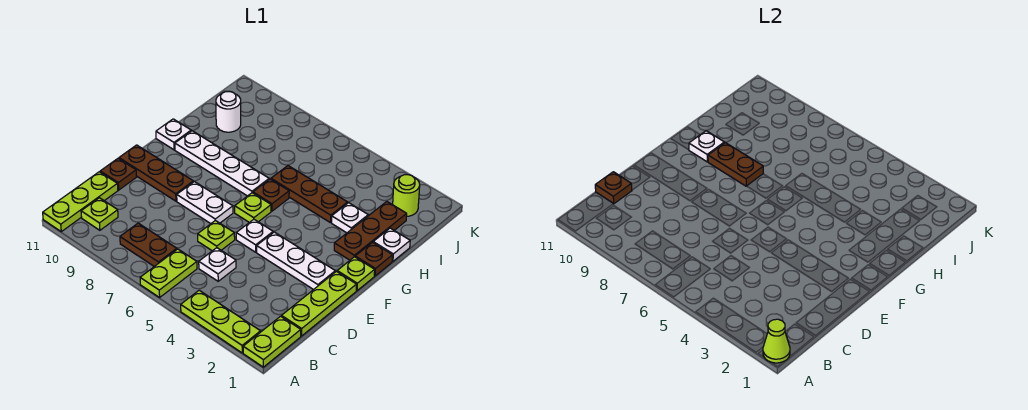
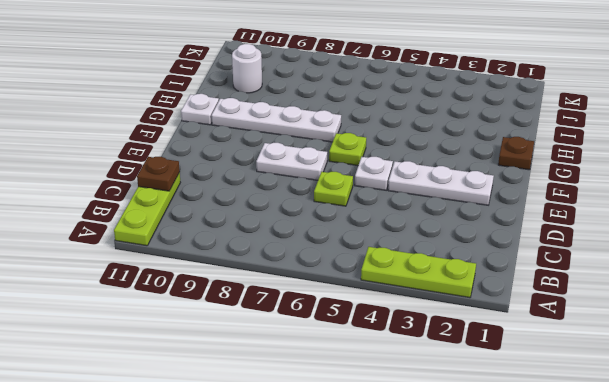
none -> lime 1x2 plate [243,316,301,367]
none -> lime 1x2 plate [140,249,197,297]
none -> brown 1x2 plate [120,223,177,266]
none -> lime 1x1 plate [81,198,118,230]

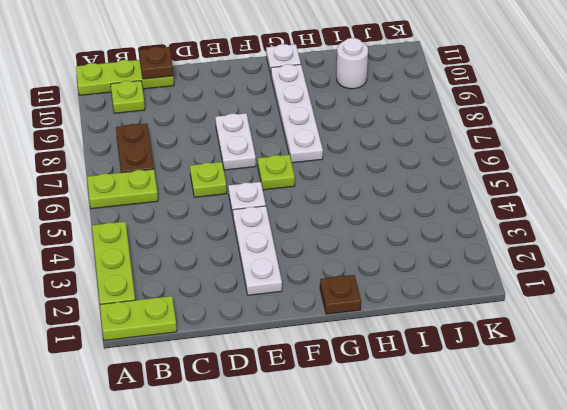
none -> lime 1x3 plate [281,271,357,336]
none -> white 1x1 plate [199,248,236,281]
none -> brown 1x1 plate [100,158,137,190]
none -> brown 1x3 plate [119,145,193,201]

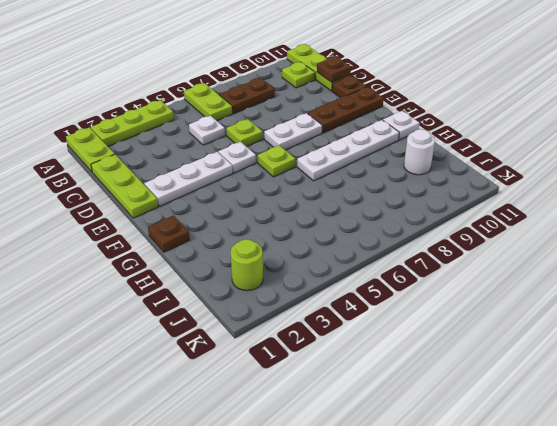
none -> lime 1x1 plate [337,257,375,291]
none -> brown 1x3 plate [334,202,407,260]
none -> brown 1x1 plate [253,179,289,211]
none -> white 1x1 plate [373,228,410,261]

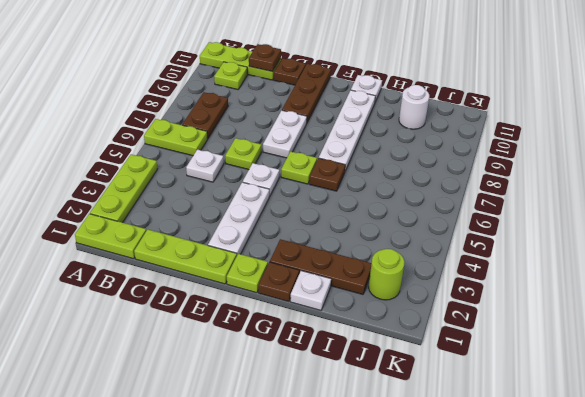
none -> white 1x1 plate [332,203,368,233]
none -> brown 1x3 plate [271,166,348,223]
none -> lime 1x1 cone [763,319,790,363]
none -> brown 1x2 plate [708,143,763,186]

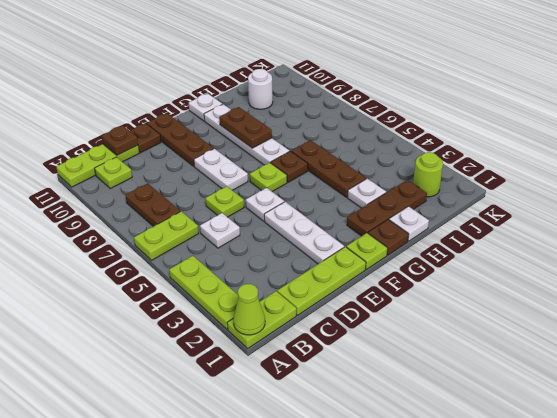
none -> white 1x1 plate [689,131,724,162]

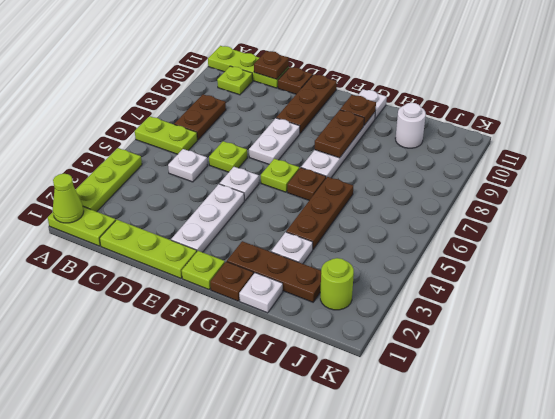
brown 1x1 plate [340,95,376,125] -> white 1x1 plate [689,131,724,162]

